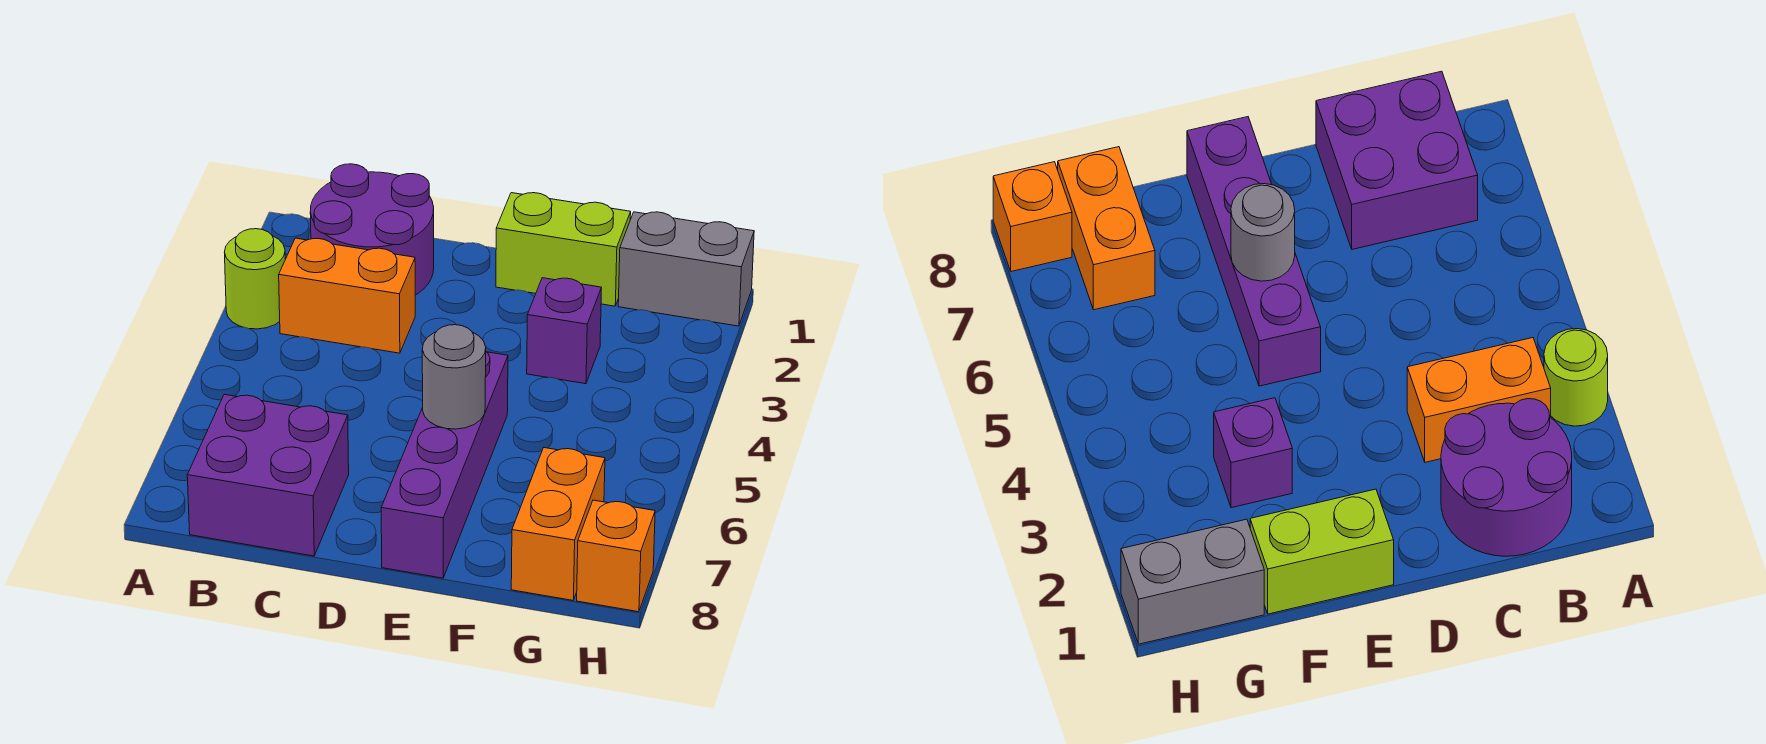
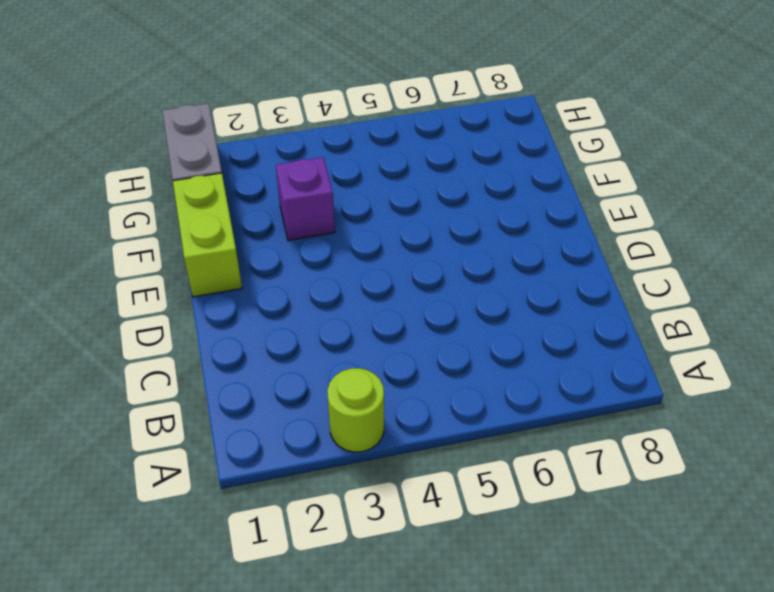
none -> purple 2x2 round brick [310,164,434,295]
none -> orange 1x2 brick [279,238,415,353]

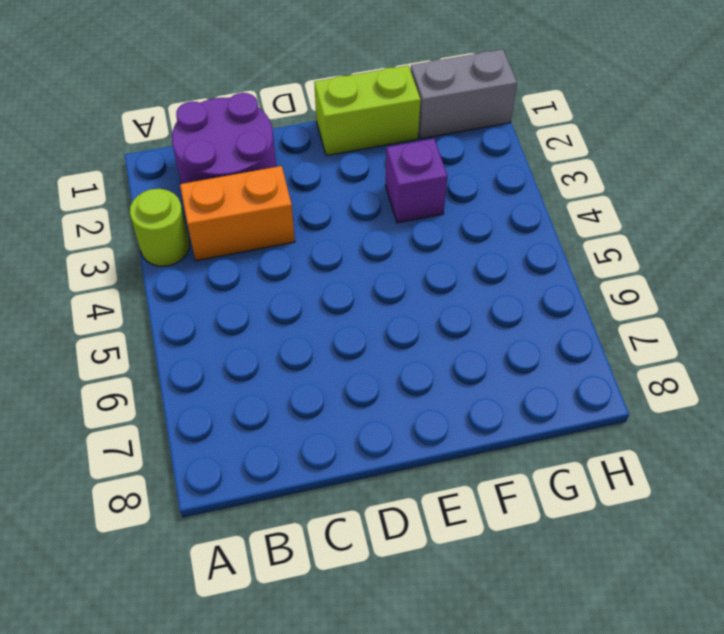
none -> purple 2x2 brick [187,394,349,556]
none -> purple 1x4 brick [381,352,508,578]

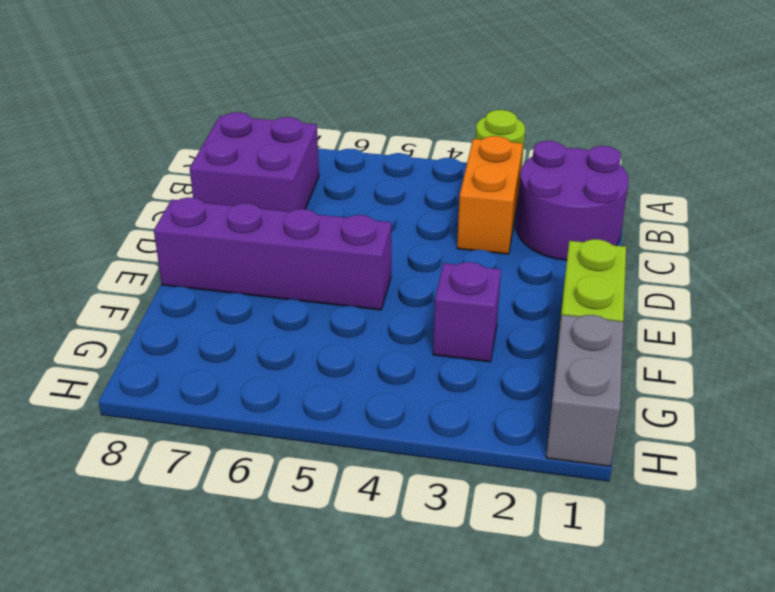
none -> orange 1x2 brick [511,448,605,600]
none -> orange 1x1 brick [577,500,655,612]

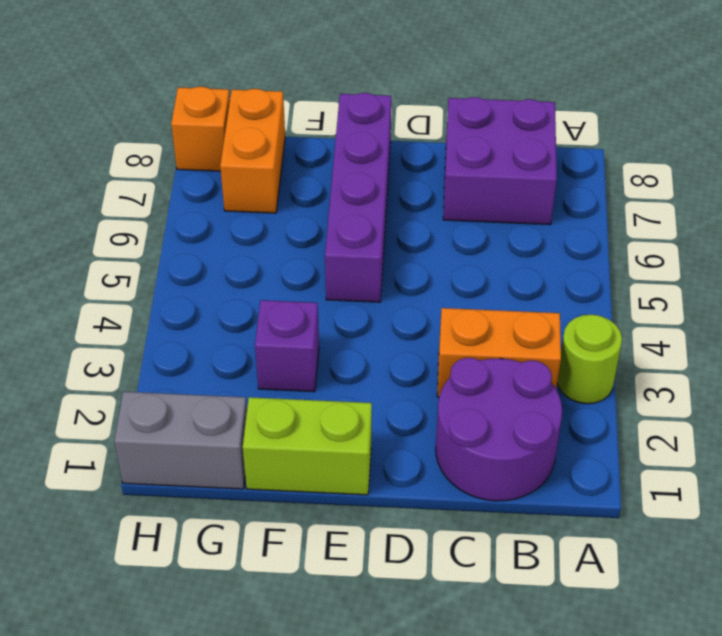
none -> grey 1x1 round brick [422,325,486,429]

